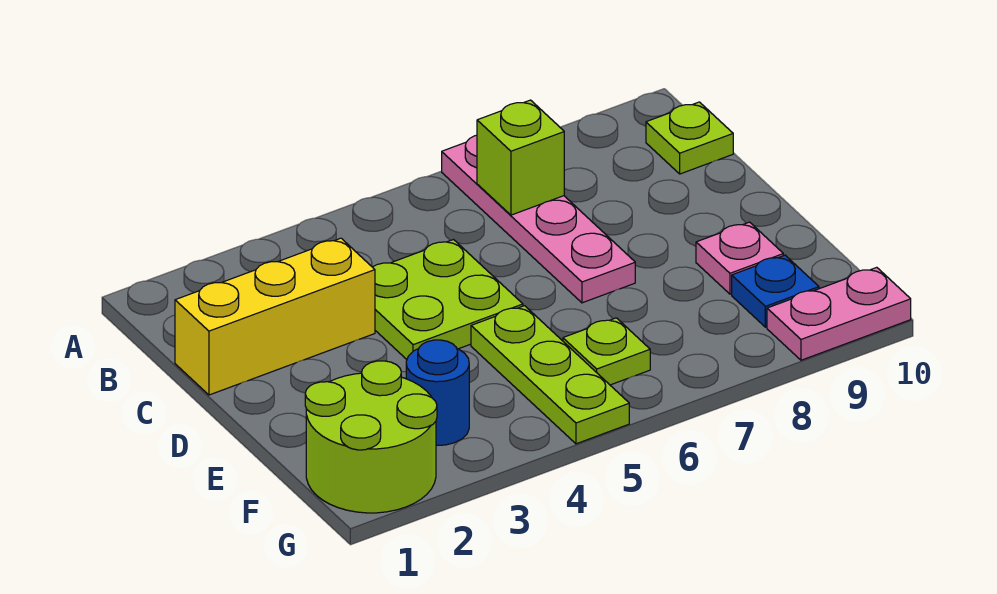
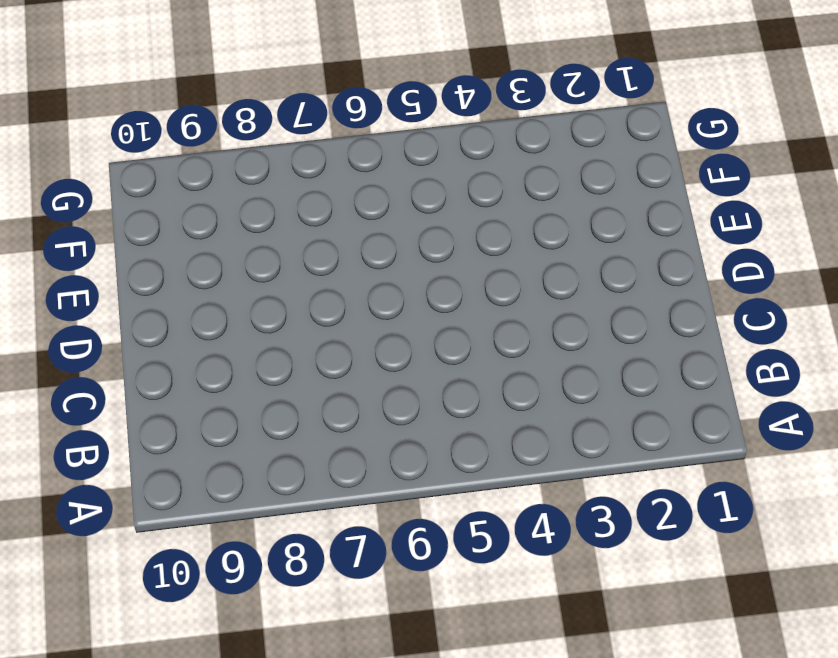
none -> pink 1x4 plate [442,135,635,303]
none -> lime 1x1 plate [646,102,733,174]
none -> yellow 1x3 brick [175,238,375,395]

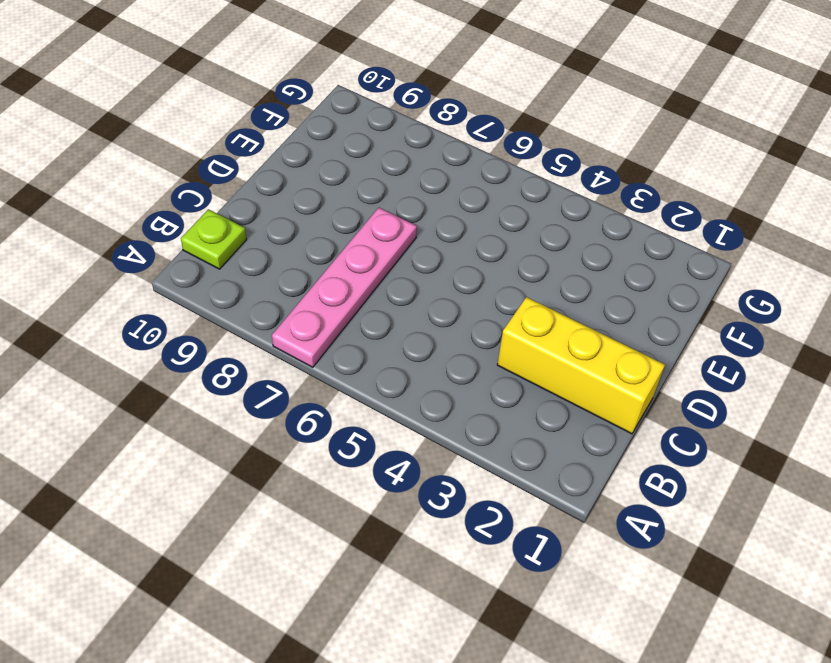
none -> lime 2x2 plate [373,240,523,359]
none -> lime 1x3 plate [471,306,629,444]
none -> pink 1x1 plate [696,222,783,294]

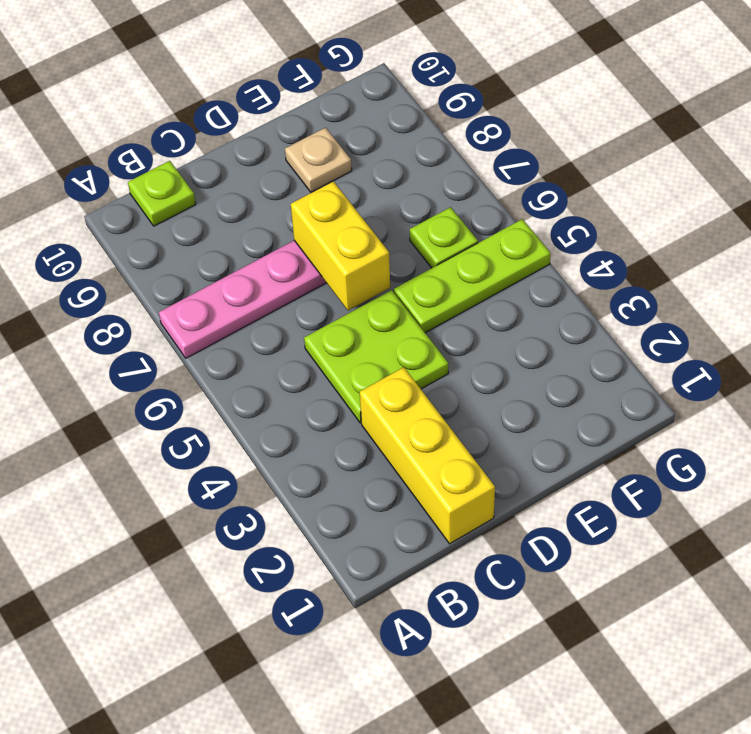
yellow 1x2 brick [291,181,390,311] -> none
tan 1x1 plate [285,128,352,192] -> pink 1x1 plate [696,222,783,294]
none -> lime 2x2 round brick [305,361,437,513]
none -> blue 1x1 round brick [406,340,469,446]
none -> blue 1x1 plate [732,255,819,327]

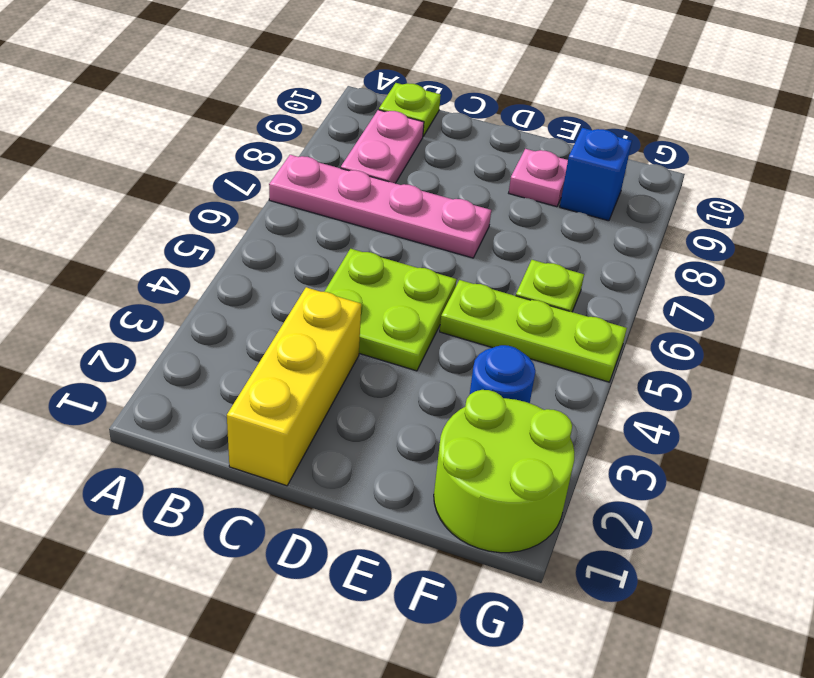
pink 1x2 plate [341,110,424,183] -> pink 1x2 plate moved to [767,267,911,360]
blue 1x1 brick [560,128,632,221] -> blue 1x1 plate [732,255,819,327]
none -> lime 1x1 brick [477,100,564,215]

